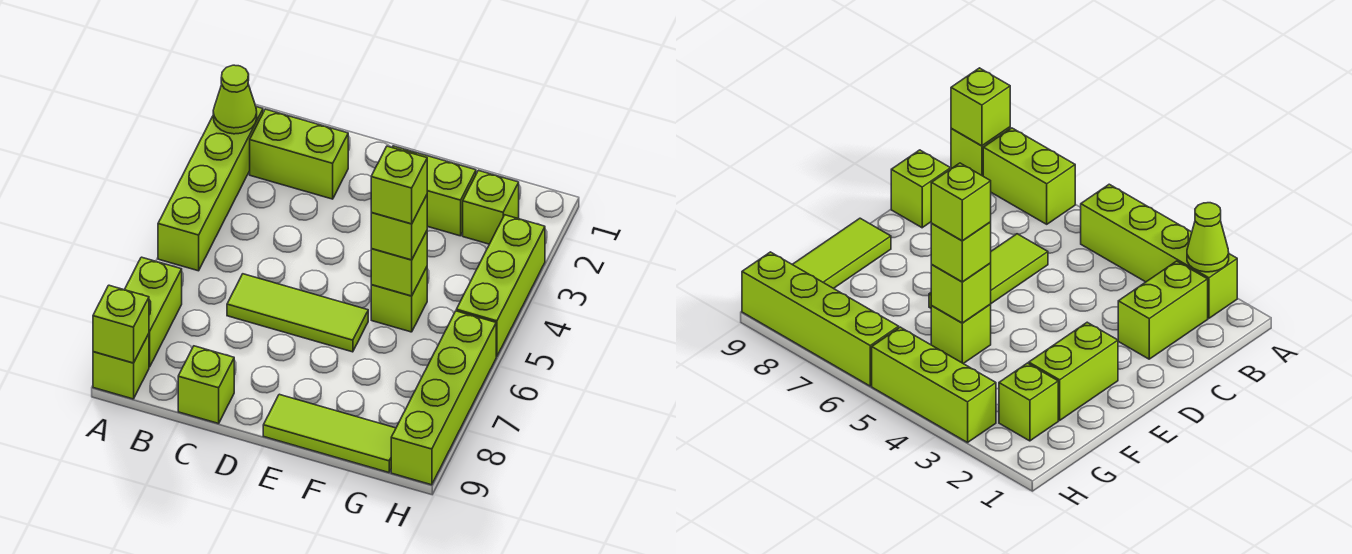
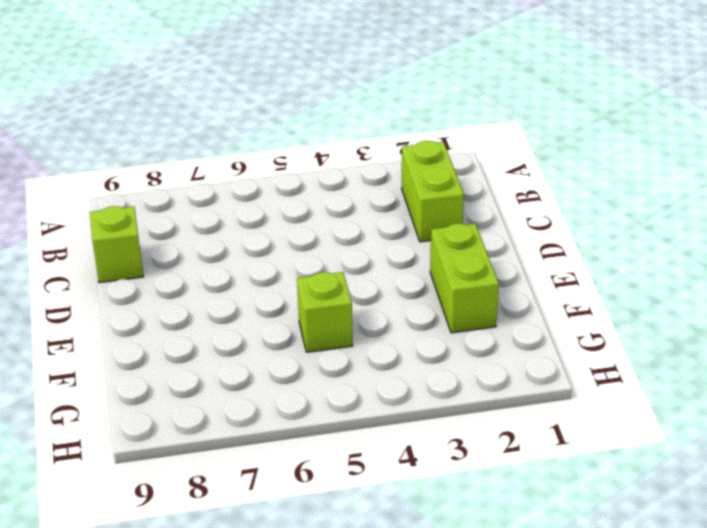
none -> lime 1x4 brick [158,107,263,271]
none -> lime 1x2 brick [125,257,182,367]
none -> lime 1x1 brick [93,334,149,399]

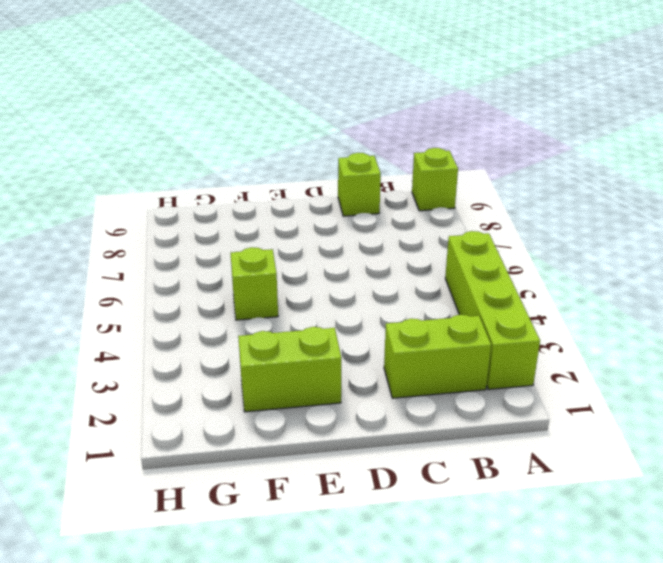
none -> lime 1x2 brick [125,257,182,367]
none -> lime 1x3 tile [227,274,368,352]
none -> lime 1x3 tile [263,394,396,472]

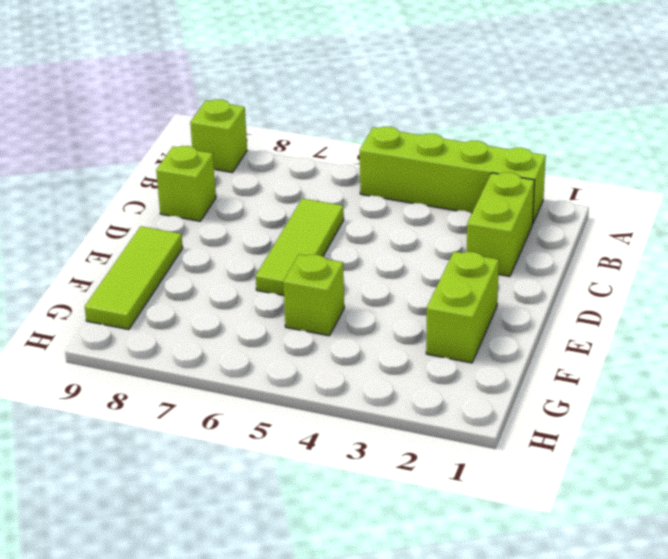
none -> lime 1x2 brick [125,257,182,367]
none -> lime 1x1 brick [463,170,519,244]
none -> lime 1x3 brick [456,215,545,357]

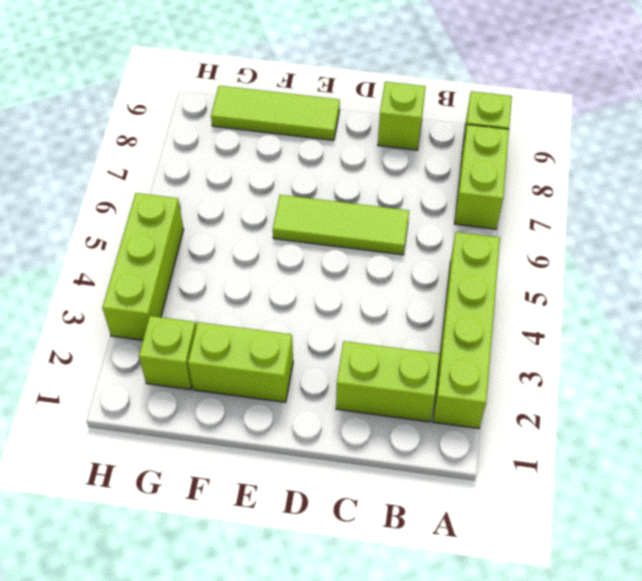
none -> lime 1x1 brick [371,267,427,332]
none -> lime 1x4 brick [391,311,496,485]
none -> lime 1x1 cone [213,65,257,134]

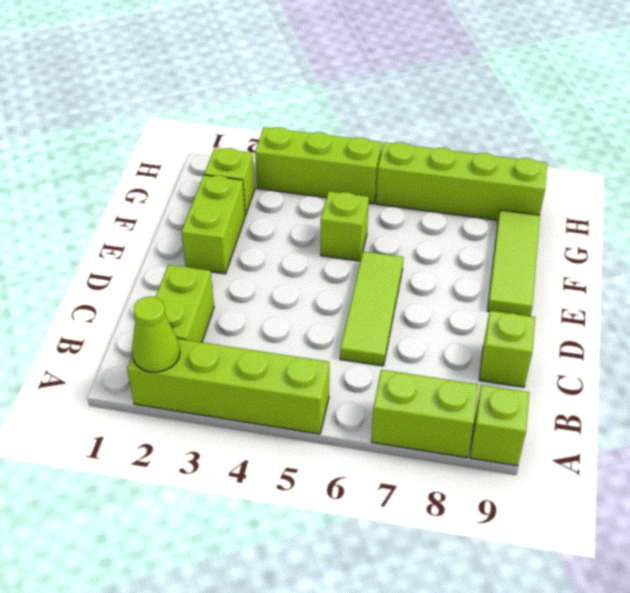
none -> lime 1x1 brick [93,285,149,363]
none -> lime 1x1 brick [371,231,427,296]
none -> lime 1x1 brick [371,195,427,260]

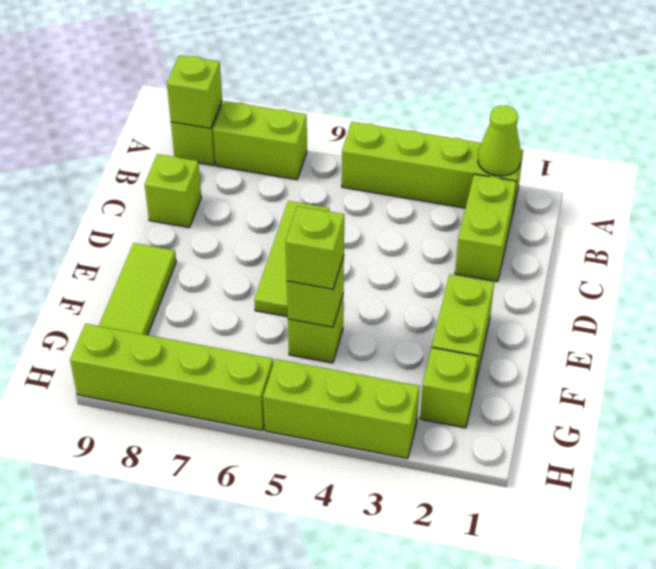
none -> lime 1x1 brick [371,146,427,224]

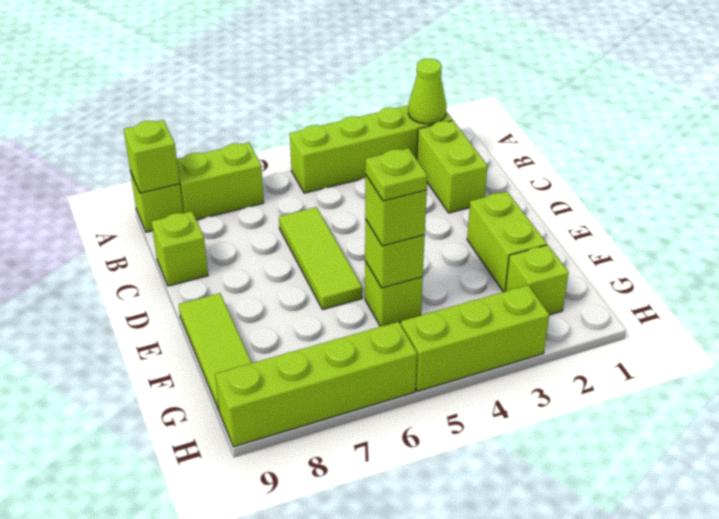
lime 1x1 plate [365,148,427,201] -> lime 1x1 brick [371,146,427,224]

